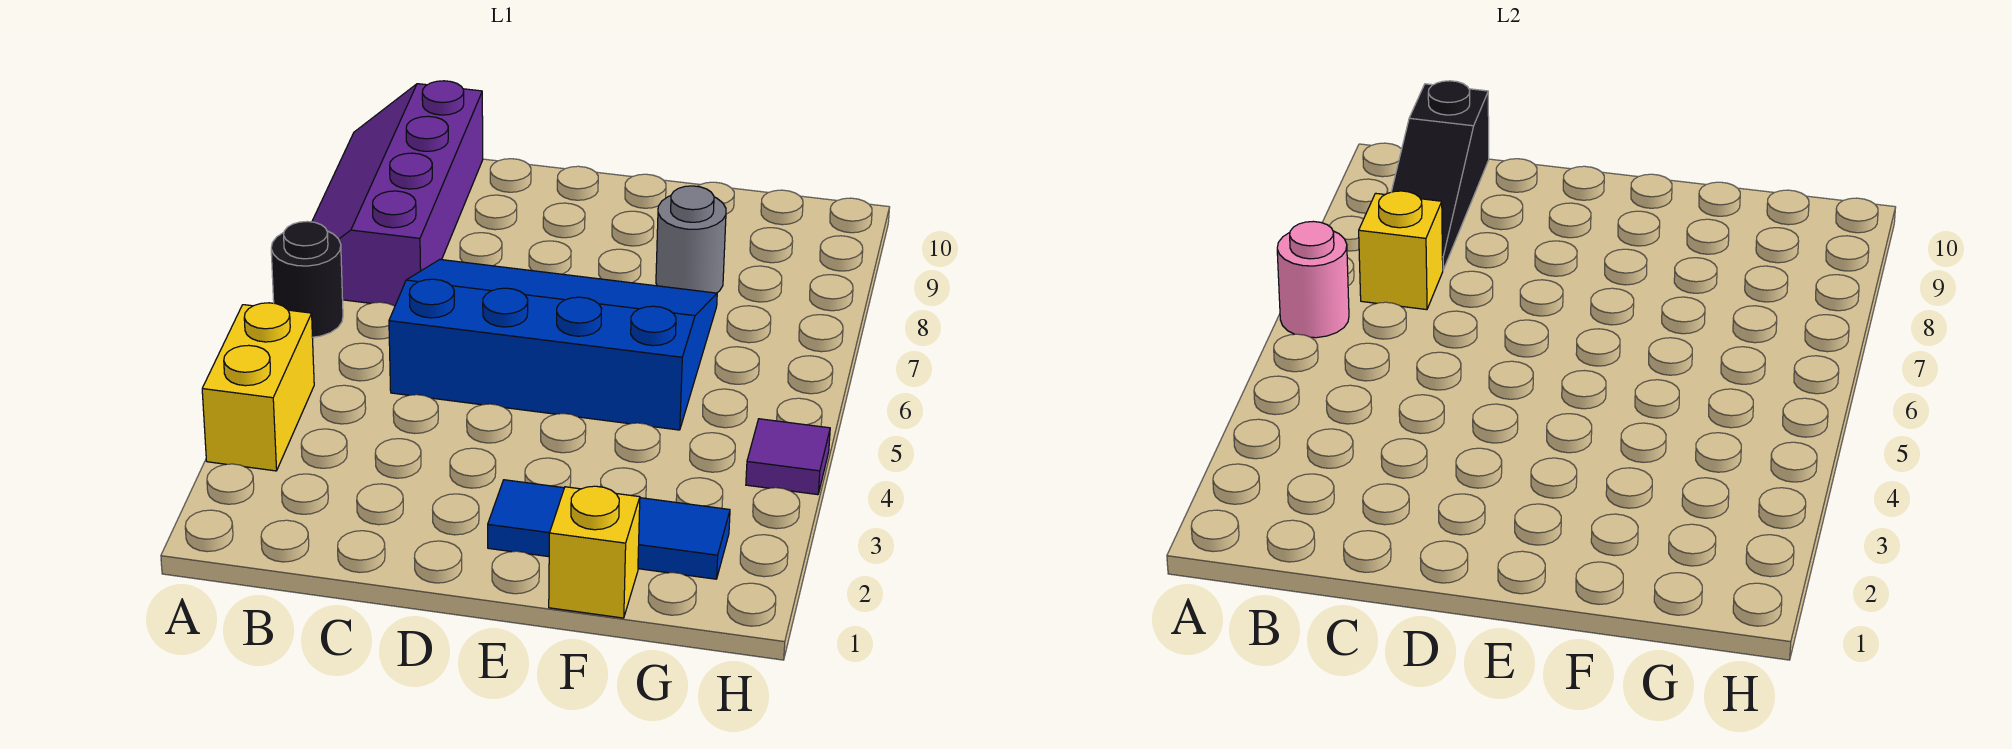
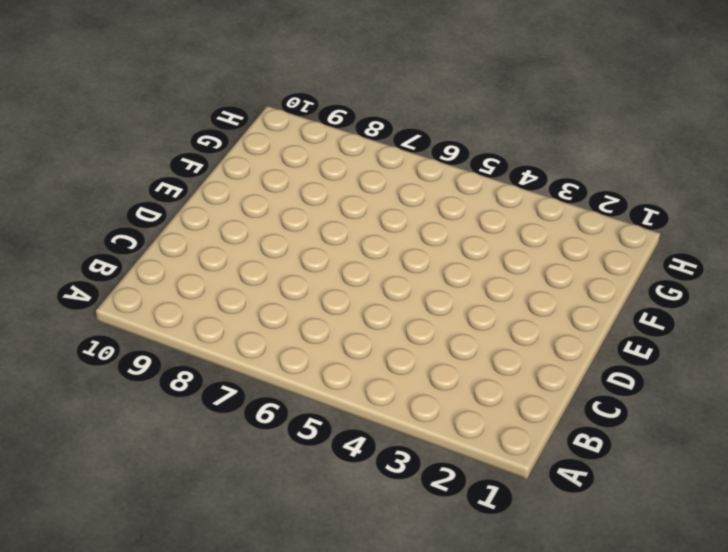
none -> yellow 1x2 brick [202,303,314,471]
none -> black 1x1 round brick [271,221,343,337]

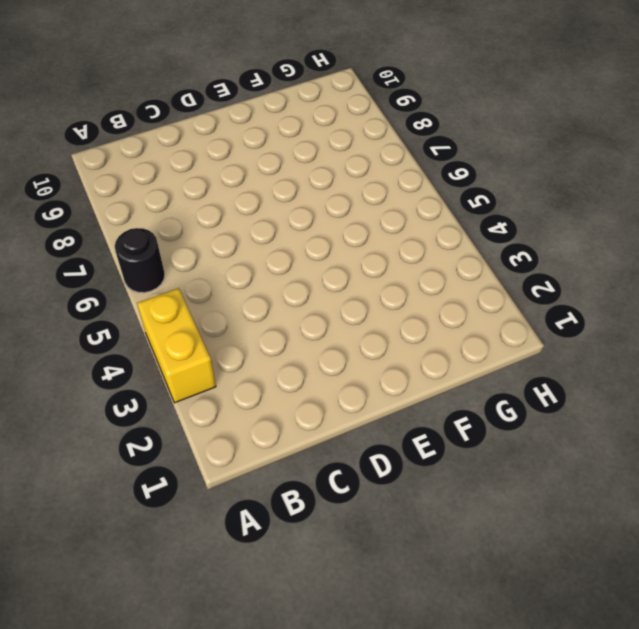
none -> purple 2x4 slope [312,81,483,306]
none -> blue 3x4 slope [389,259,717,430]

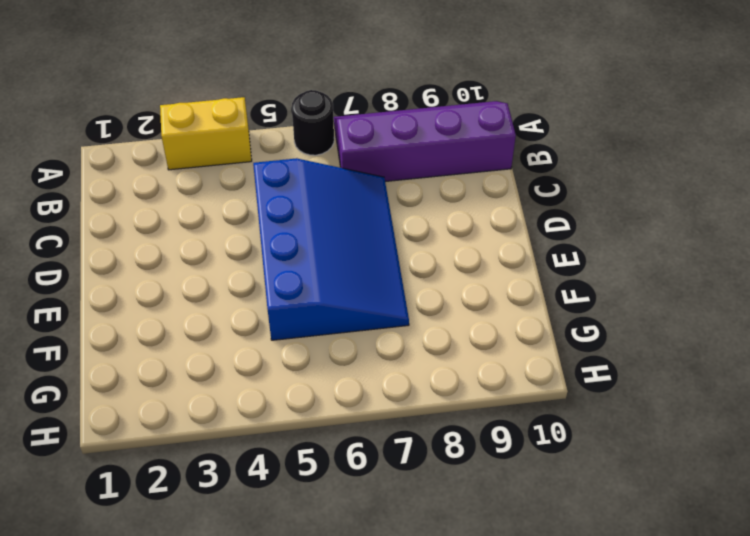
none -> blue 1x3 tile [488,480,730,579]
none -> yellow 1x1 brick [549,486,640,618]

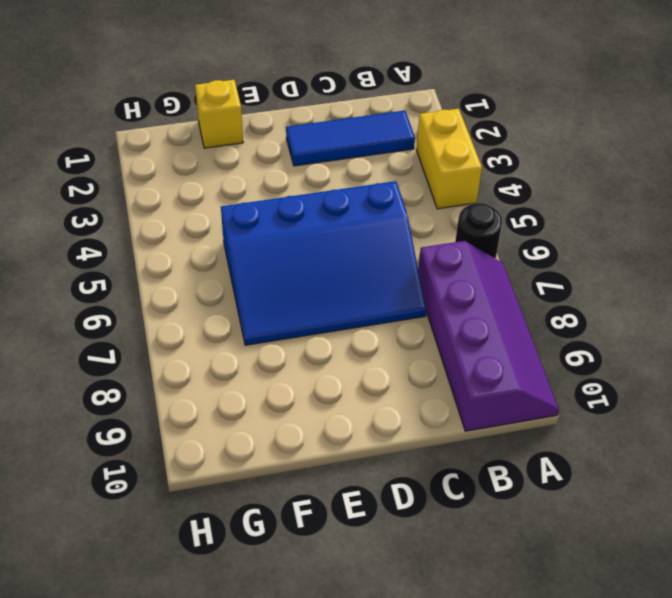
blue 1x3 tile [286,111,415,166] -> blue 1x3 tile moved to [488,480,730,579]
none -> grey 1x1 round brick [656,186,726,293]
none -> purple 1x1 tile [746,419,830,495]

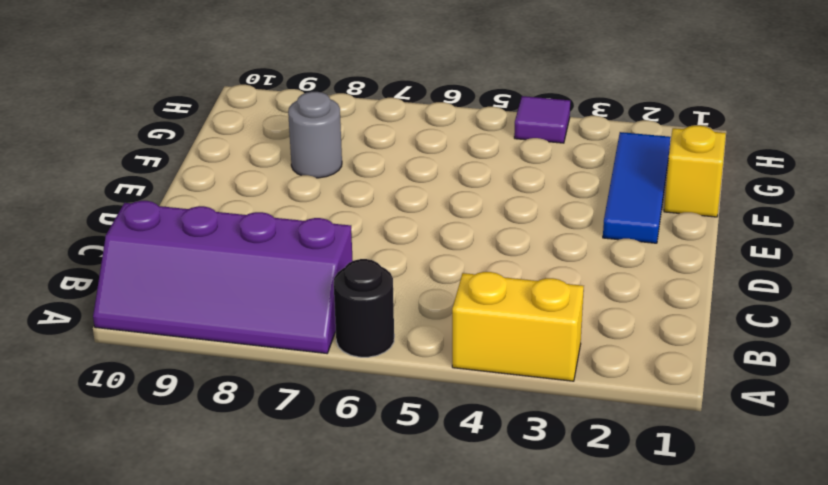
none -> blue 3x4 slope [389,259,717,430]
none -> pink 1x1 round brick [1277,221,1349,338]

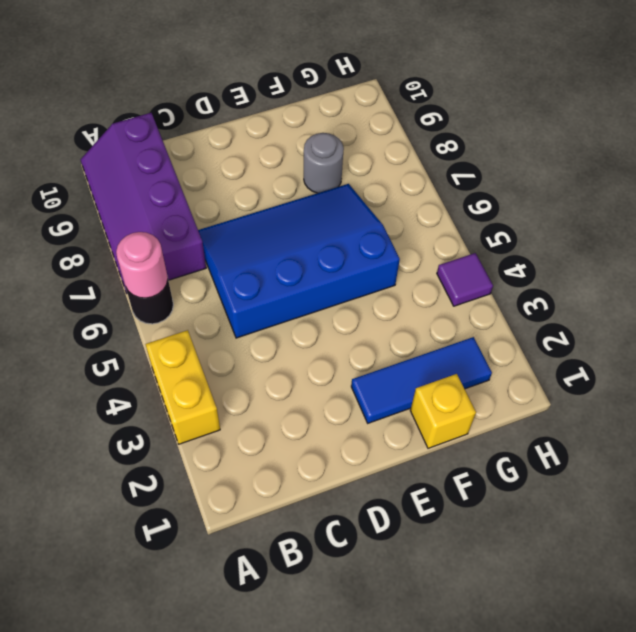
none -> yellow 1x1 brick [1359,191,1443,310]
none -> black 1x3 slope [1391,81,1489,270]

